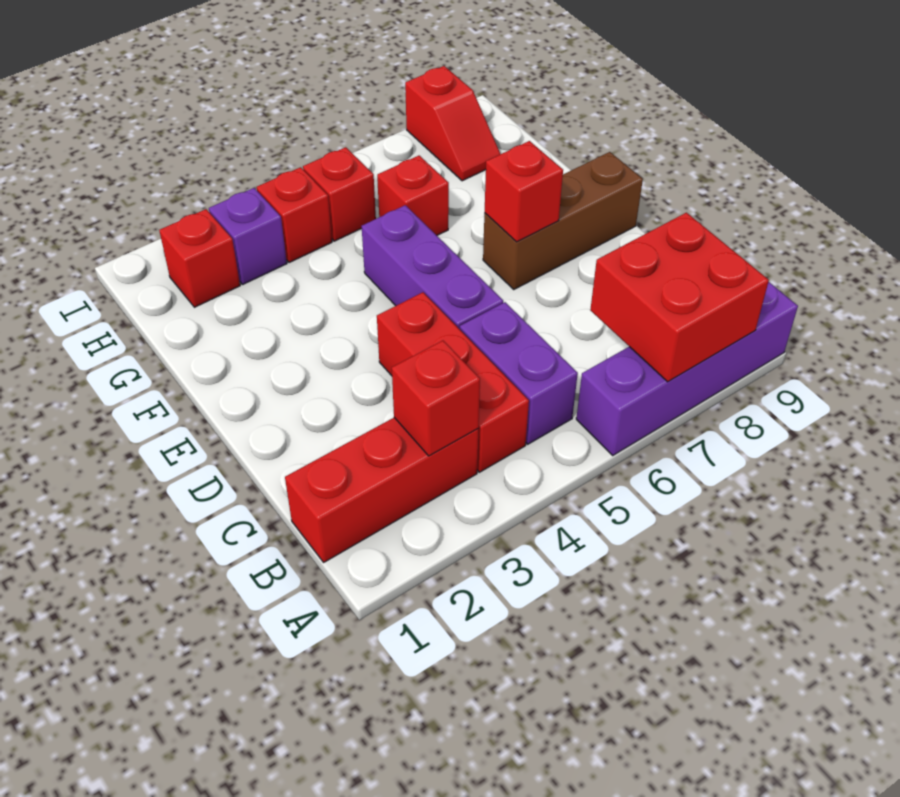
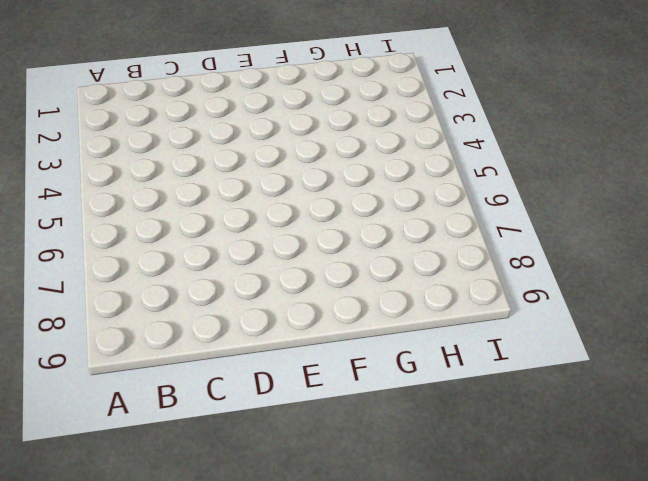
none -> purple 1x4 brick [576,282,798,455]
none -> red 1x3 brick [285,418,478,562]
none -> red 1x3 brick [377,292,529,472]

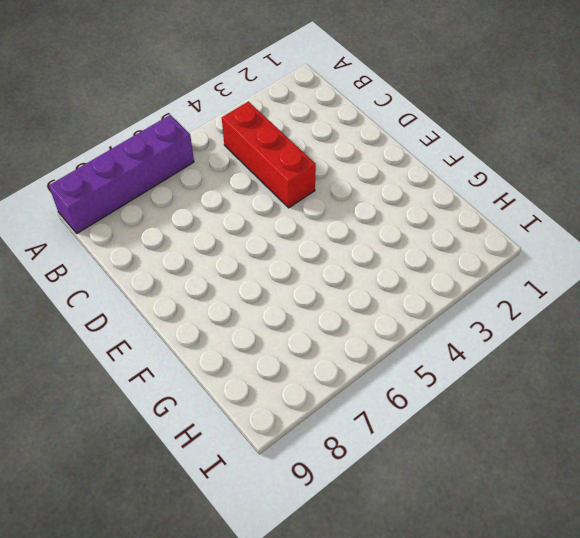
none -> red 1x3 brick [285,418,478,562]
none -> purple 1x2 brick [460,302,578,444]
none -> purple 1x3 brick [362,205,503,329]

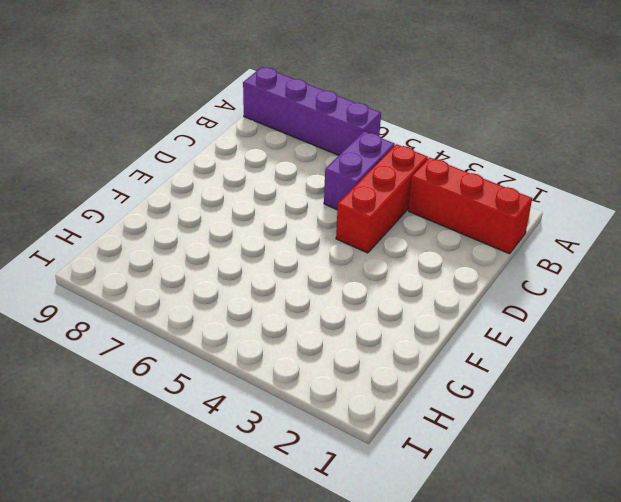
none -> purple 1x3 brick [362,205,503,329]
none -> brown 1x3 brick [483,152,643,289]
none -> red 1x1 brick [377,156,449,235]

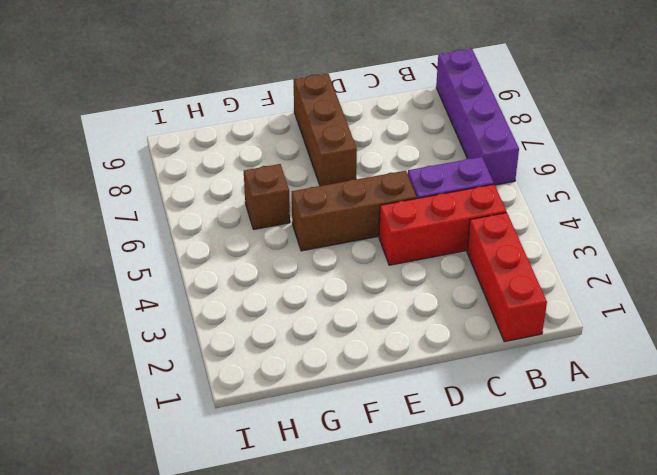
brown 1x3 brick [292,171,417,251] -> purple 1x3 brick [362,205,503,329]
brown 1x1 brick [244,164,290,229] -> red 1x1 brick [377,156,449,235]
none -> red 1x1 brick [159,209,240,307]
none -> purple 1x1 brick [209,188,287,285]
none -> red 1x1 brick [257,167,332,263]

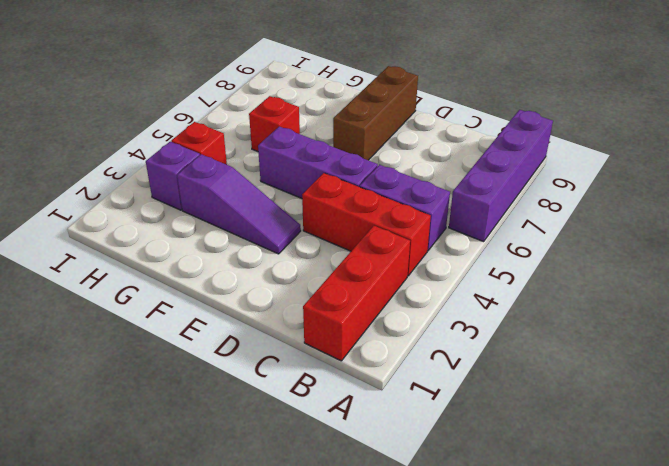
purple 1x3 slope [177,154,301,254] -> none
none -> red 1x1 brick [159,209,240,307]
none -> red 1x1 brick [303,147,376,241]
none -> red 1x2 slope [405,66,500,181]

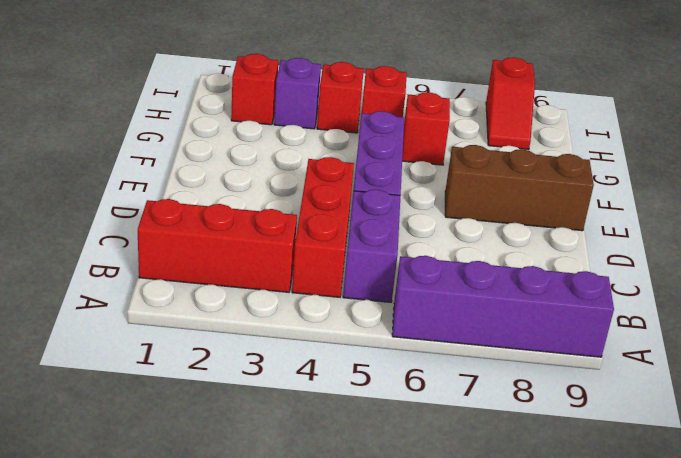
none -> red 2x2 brick [590,213,769,382]
none -> red 1x1 brick [392,341,480,456]
none -> red 1x1 brick [485,141,563,242]

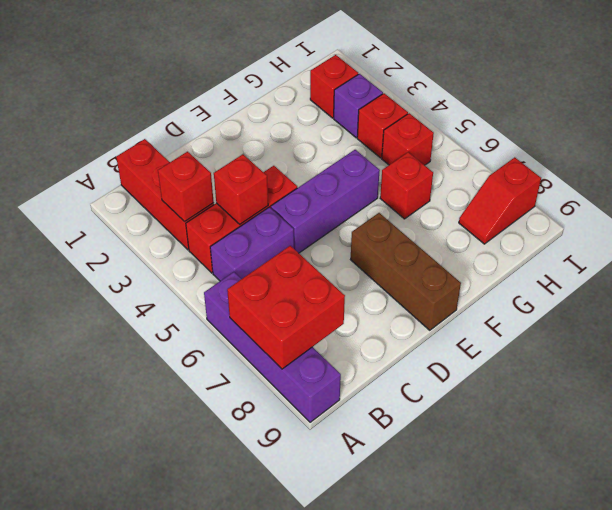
red 1x1 brick [214,154,268,224] -> red 1x1 brick moved to [485,141,563,242]

